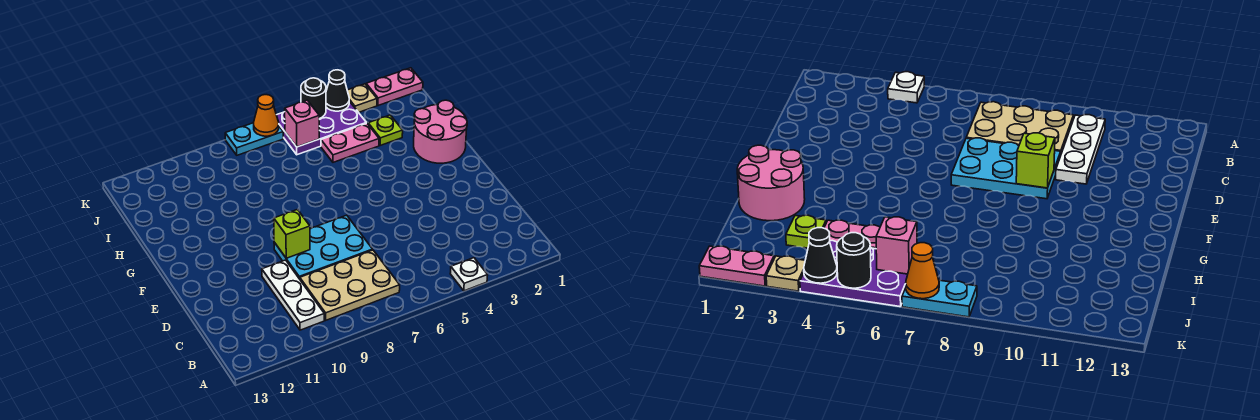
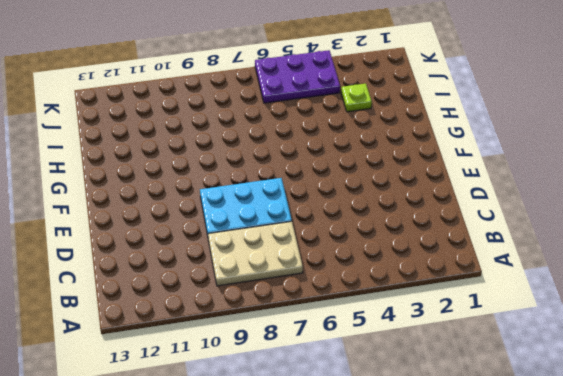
none -> white 1x1 plate [450,258,488,291]
none -> white 1x3 plate [262,260,324,330]
none -> pink 2x2 round brick [414,100,467,163]

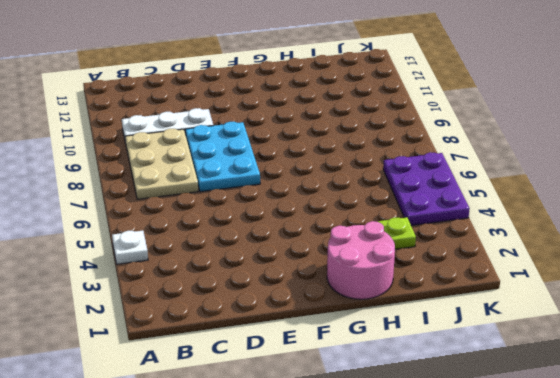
none -> pink 1x2 plate [321,123,379,162]
none -> pink 1x2 plate [366,68,423,106]
none -> tan 1x1 plate [347,84,377,112]

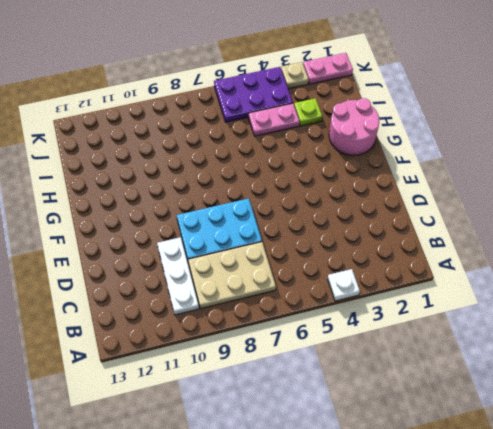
none -> cyan 1x2 plate [225,123,283,155]
none -> lime 1x1 brick [274,209,310,258]
none -> pink 1x1 brick [285,100,319,147]

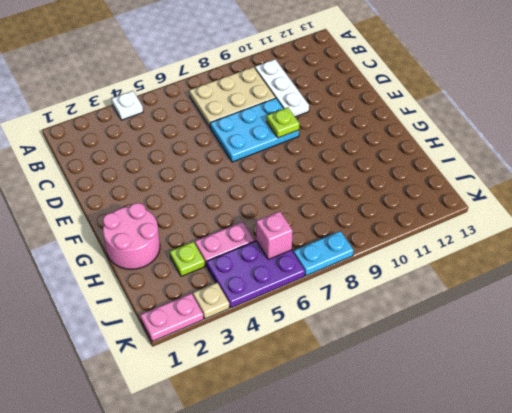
lime 1x1 plate [267,108,299,138] -> lime 1x1 brick [274,209,310,258]
none -> black 1x1 cone [326,70,349,111]
none -> black 1x1 round brick [301,78,326,119]
none -> orange 1x1 cone [254,95,279,136]

